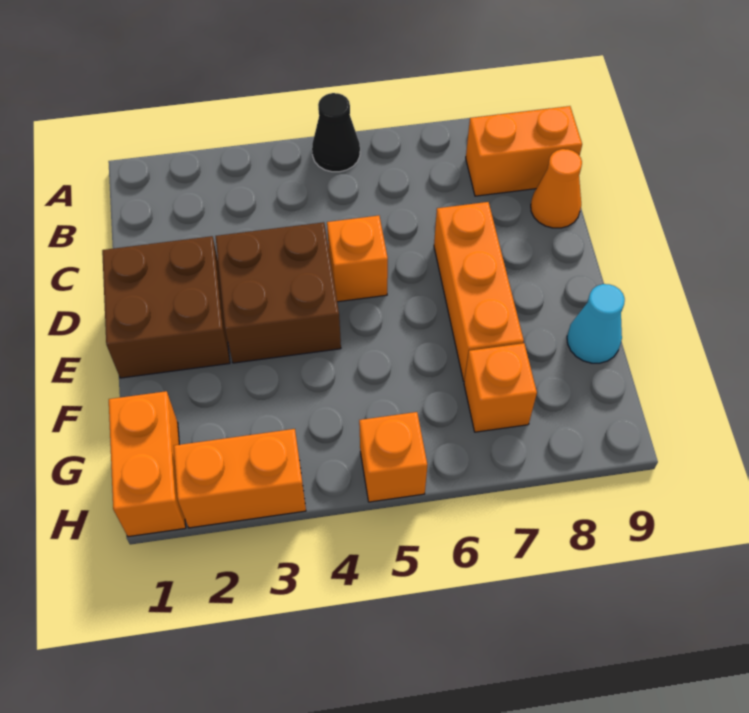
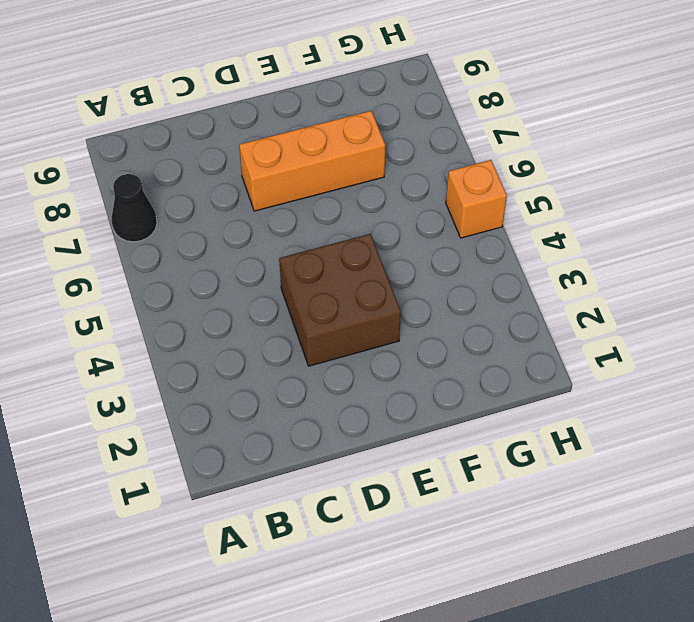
black 1x1 cone [112,174,157,242] -> black 1x1 cone moved to [312,93,360,172]
none -> orange 1x2 brick [466,106,582,196]
none -> orange 1x1 cone [531,149,582,228]
none -> brown 2x2 brick [102,236,230,378]

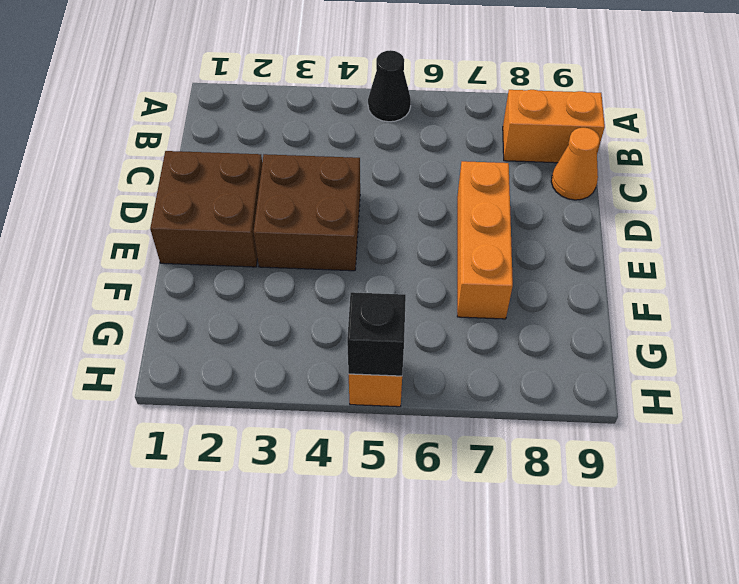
black 1x1 brick [347,292,406,376] -> none
none -> orange 1x1 brick [327,216,388,302]
none -> cyan 1x1 cone [567,284,625,363]
none -> orange 1x2 brick [109,391,186,537]

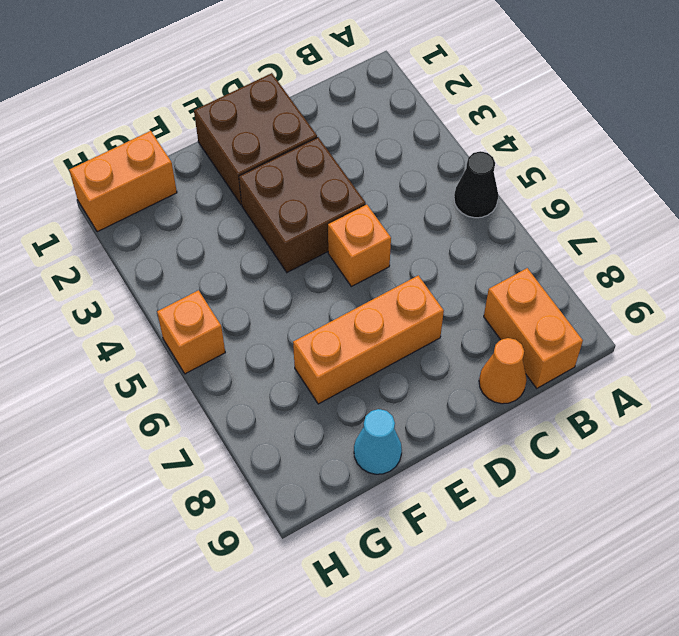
none -> orange 1x1 brick [464,343,537,432]
none -> orange 1x2 brick [174,429,306,528]

